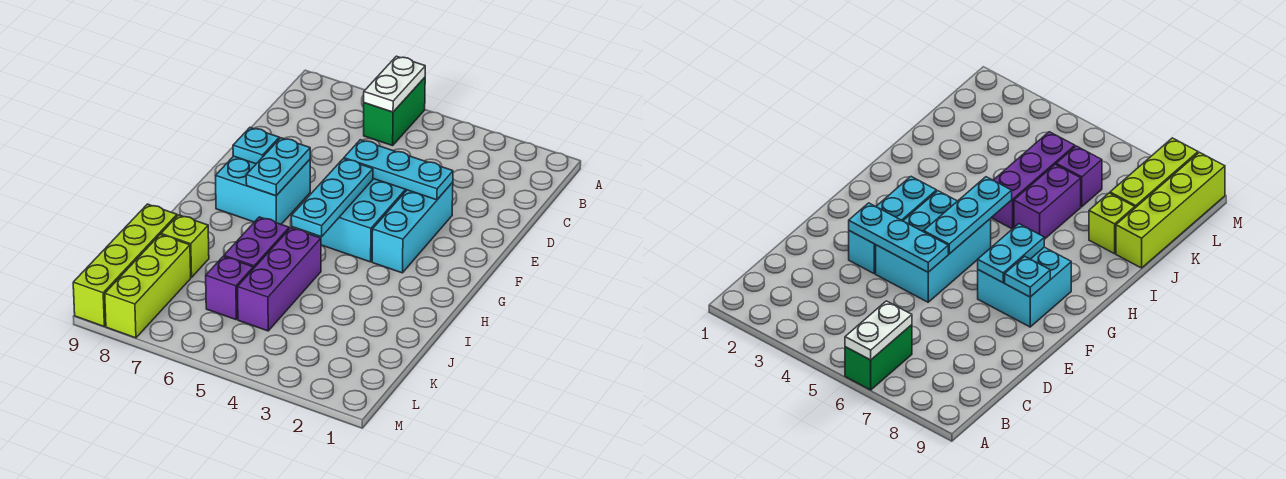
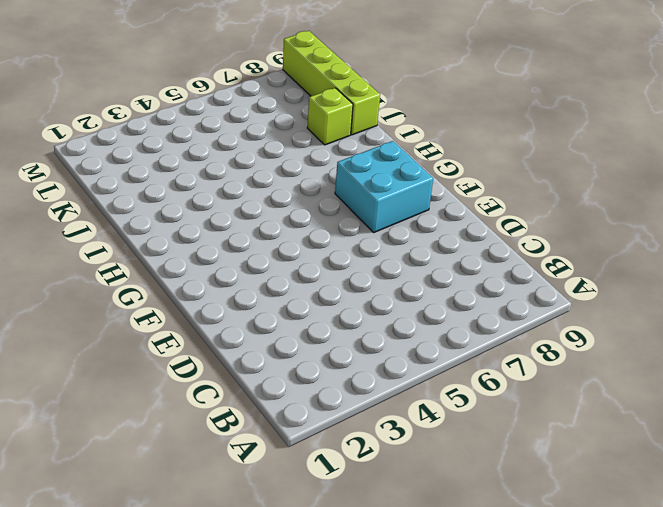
none -> green 1x2 brick [364,78,425,146]
none -> cyan 1x3 brick [372,182,453,273]
none -> cyan 2x3 brick [309,179,406,262]

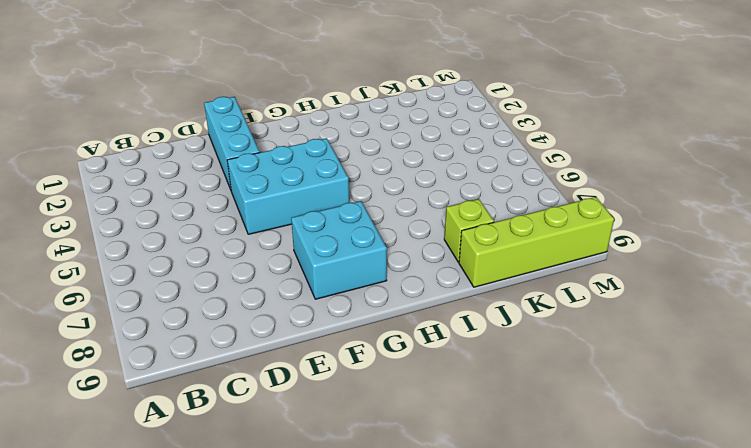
cyan 1x3 brick [204,97,260,190] -> cyan 1x3 brick turned to [372,182,453,273]
none -> green 1x2 brick [364,78,425,146]
none -> purple 1x3 brick [238,228,321,331]
none -> purple 1x2 brick [224,217,289,269]

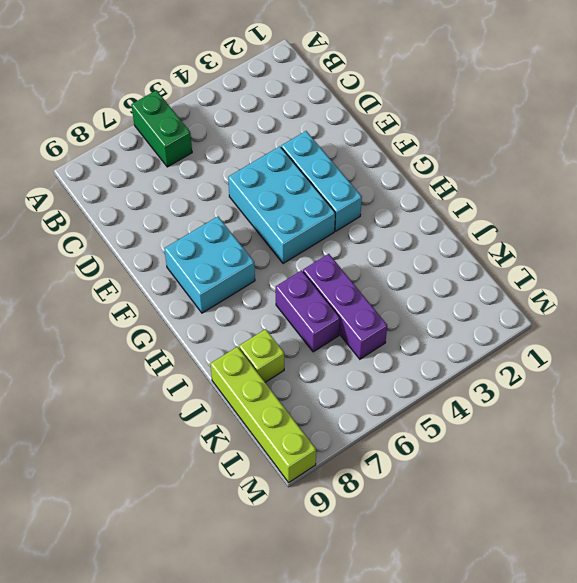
none -> purple 1x1 brick [206,256,253,320]
none -> lime 1x3 brick [105,235,191,338]
none -> white 1x2 plate [364,56,425,112]

